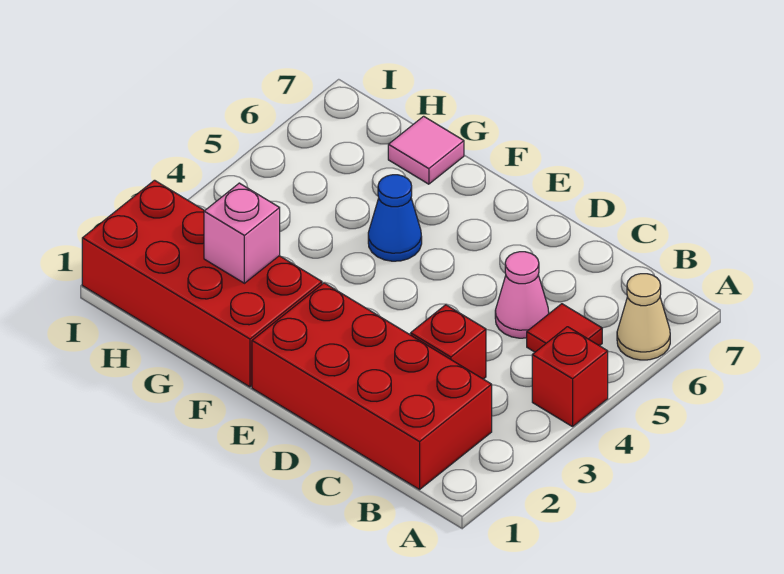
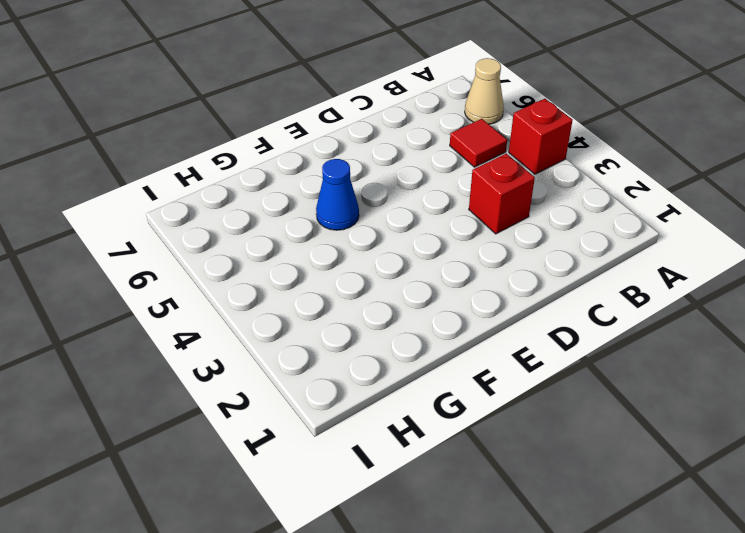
none -> red 2x4 brick [252,283,492,489]
none -> pink 1x1 cone [495,252,549,338]

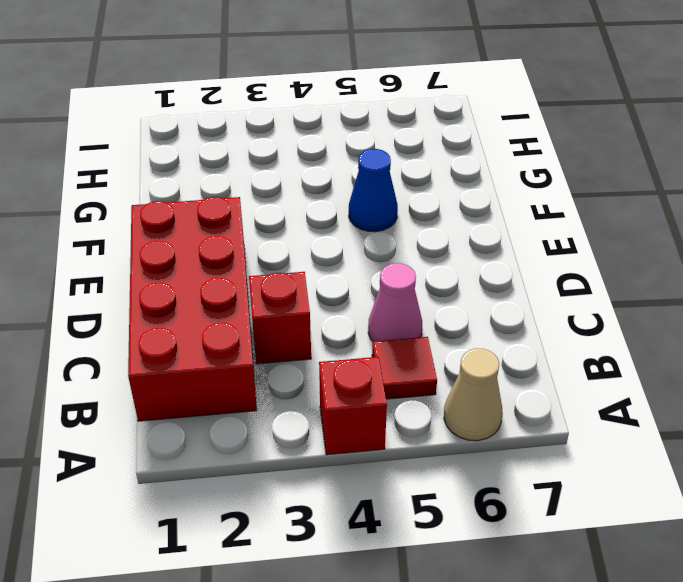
none -> red 2x4 brick [82,180,322,387]
none -> pink 1x1 tile [388,116,464,184]

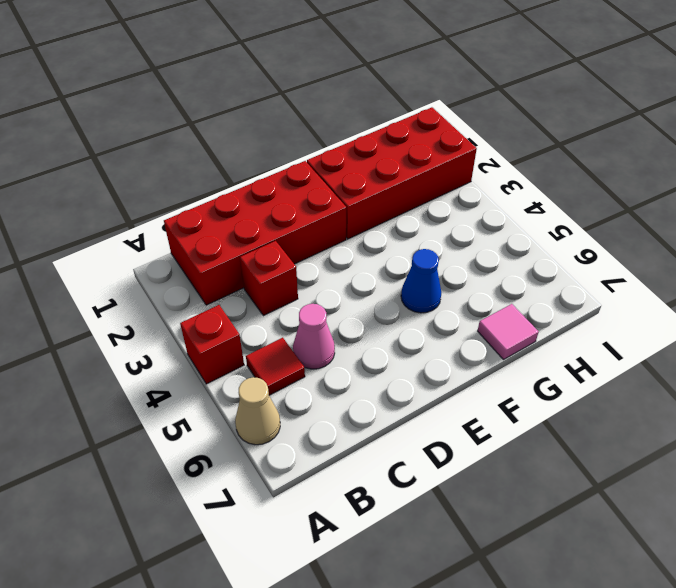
none -> pink 1x1 brick [204,183,280,283]

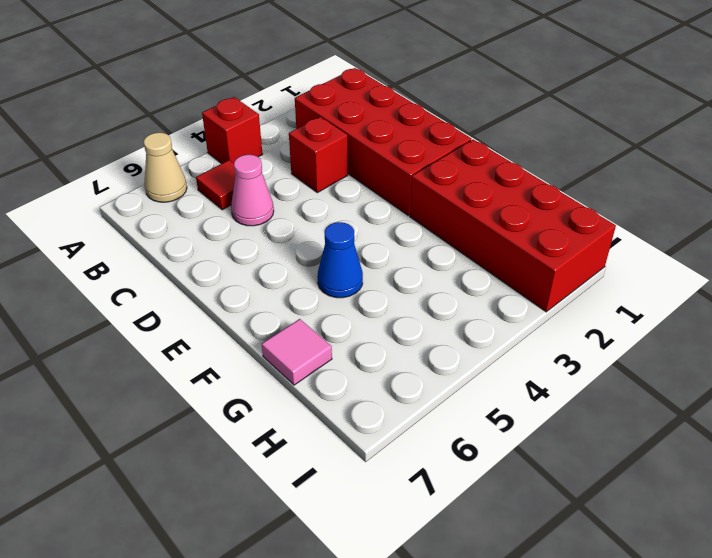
none -> pink 1x1 brick [204,183,280,283]

